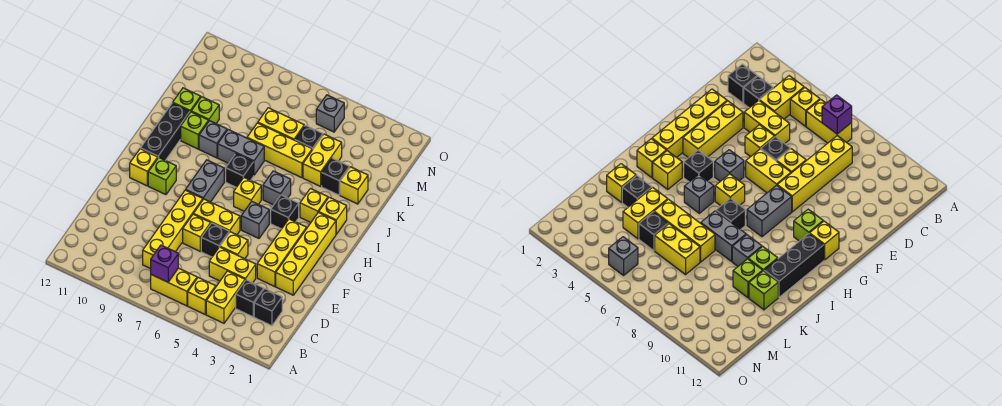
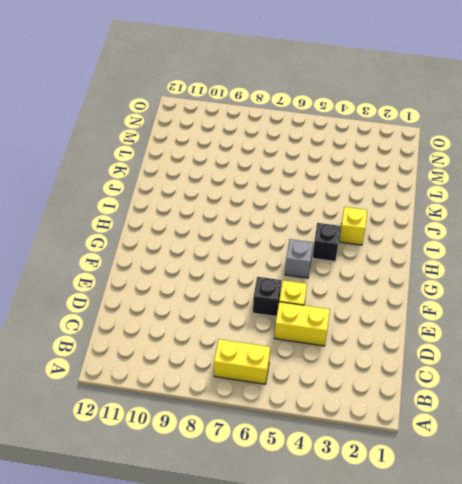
none -> yellow 1x2 brick [206,271,245,323]
none -> yellow 1x1 brick [188,278,216,314]
none -> black 1x1 brick [254,289,282,326]
none -> black 1x1 brick [236,280,264,317]

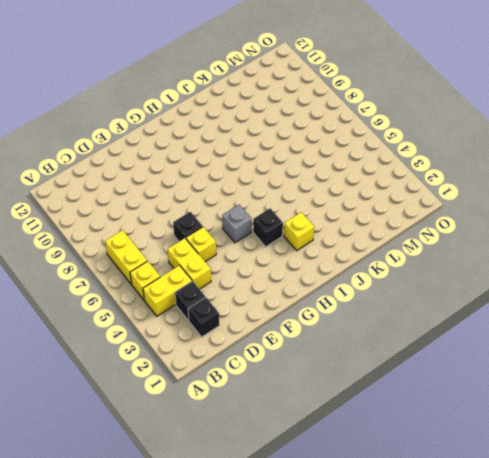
none -> yellow 1x4 brick [143,190,203,269]
none -> yellow 1x4 brick [276,212,336,295]
none -> yellow 1x3 brick [257,219,307,287]
none -> yellow 1x1 brick [183,214,211,251]

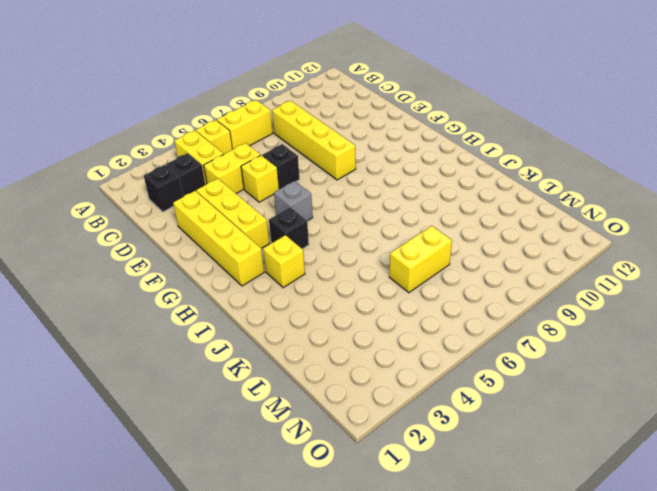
none -> yellow 1x1 brick [183,214,211,251]
none -> yellow 1x2 brick [194,199,240,235]
none -> grey 1x2 brick [186,160,224,202]
none -> lime 1x1 brick [148,157,176,195]

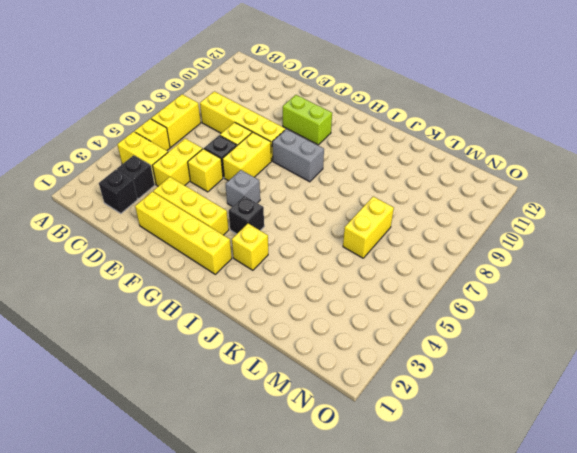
lime 1x2 brick [283,95,332,145] -> lime 1x1 brick [148,157,176,195]
none -> yellow 1x1 brick [130,149,158,186]
none -> yellow 1x1 brick [234,178,261,211]
none -> black 1x3 brick [140,103,190,160]
none -> yellow 1x1 brick [319,197,347,234]

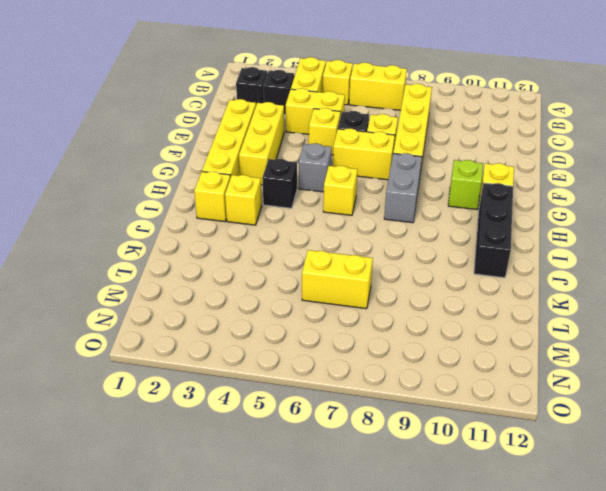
none -> grey 1x1 brick [263,171,291,205]
none -> black 1x1 brick [226,154,254,187]
none -> grey 1x2 brick [218,130,264,175]
none -> grey 1x1 brick [199,121,227,158]

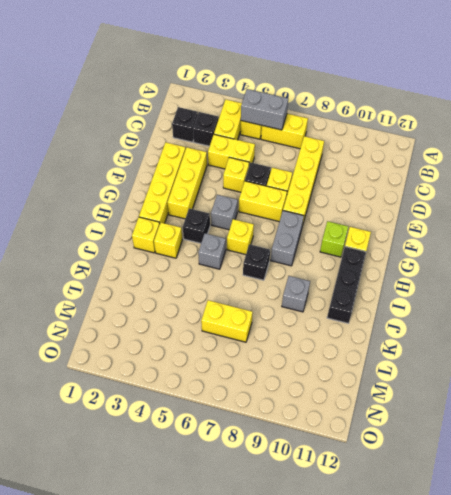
grey 1x2 brick [241,89,288,130] -> grey 1x2 brick moved to [218,130,264,175]
none -> lime 1x1 brick [181,112,208,149]
none -> yellow 1x1 brick [340,167,368,204]
none -> black 1x1 brick [322,158,349,195]
none -> yellow 1x2 brick [303,134,342,186]

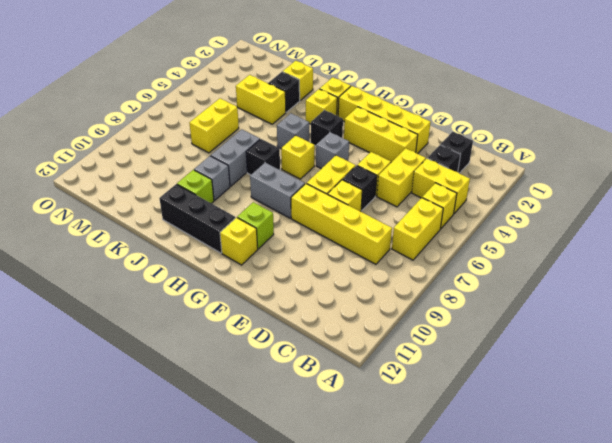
none -> yellow 1x3 brick [247,123,312,178]
none -> lime 1x1 brick [191,97,219,123]
none -> lime 1x1 brick [173,88,201,112]
none -> black 1x1 brick [295,125,323,150]

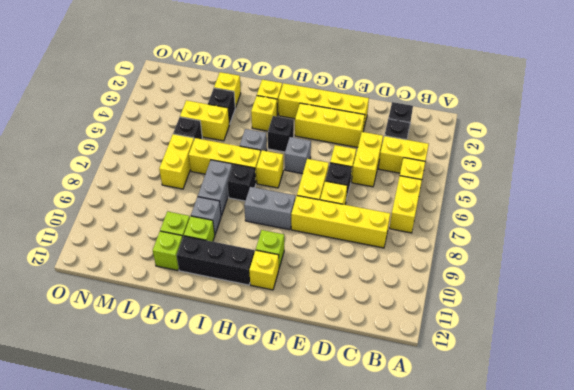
yellow 1x3 brick [189,138,261,182] -> yellow 1x3 brick turned to [247,123,312,178]
none -> grey 1x1 brick [316,95,344,132]
none -> purple 1x1 brick [151,245,178,282]

